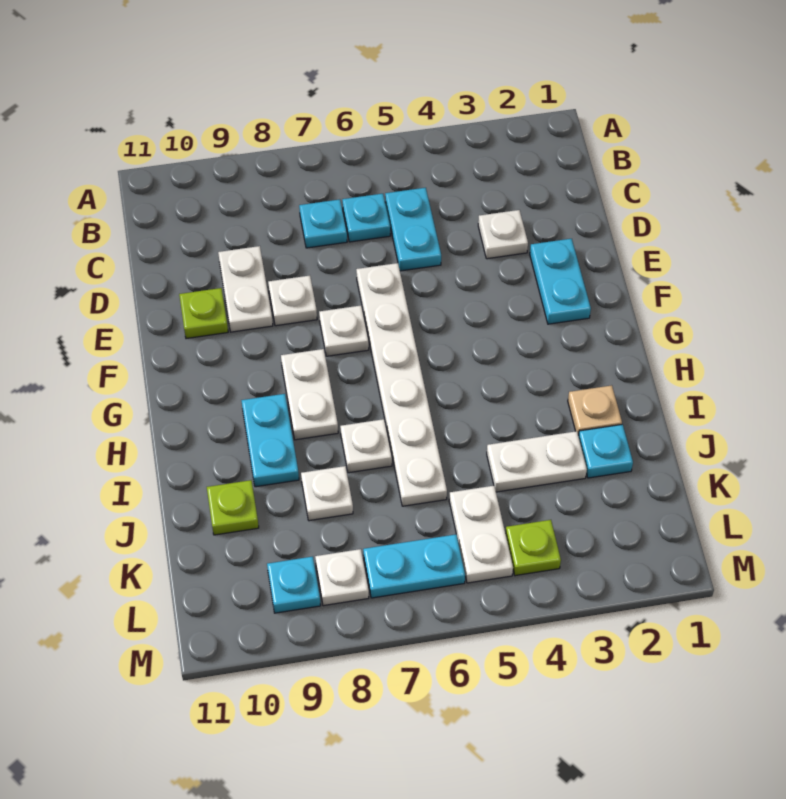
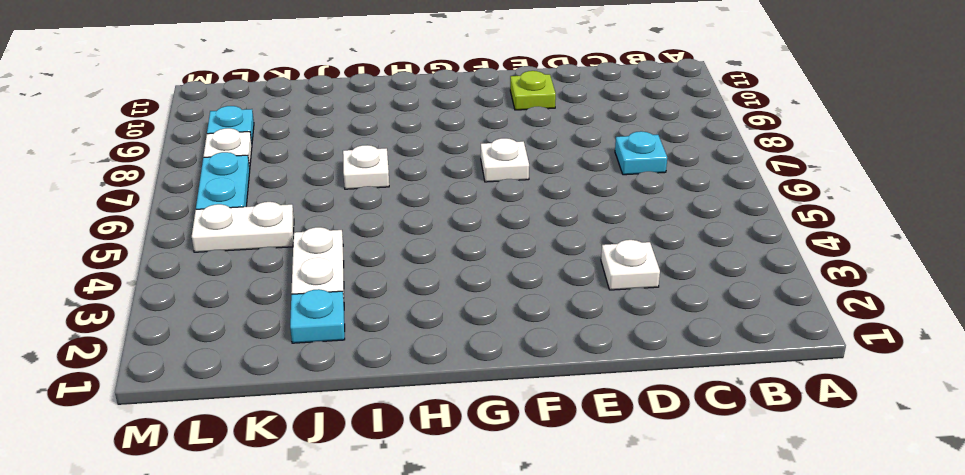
none -> cyan 1x2 plate [385,188,441,271]
none -> cyan 1x1 plate [342,194,390,242]
none -> white 1x2 plate [218,246,273,332]

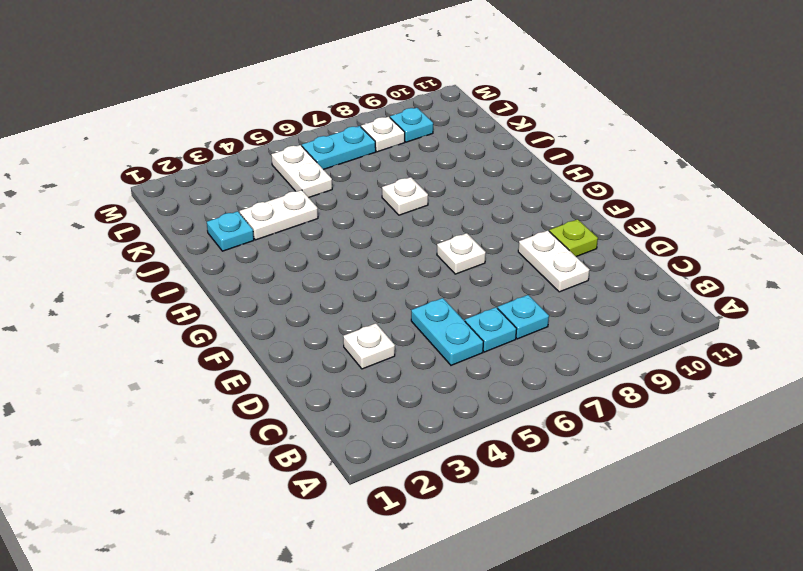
none -> cyan 1x2 plate [530,239,591,324]
none -> white 1x6 plate [356,263,447,506]
none -> white 1x1 plate [268,276,317,326]

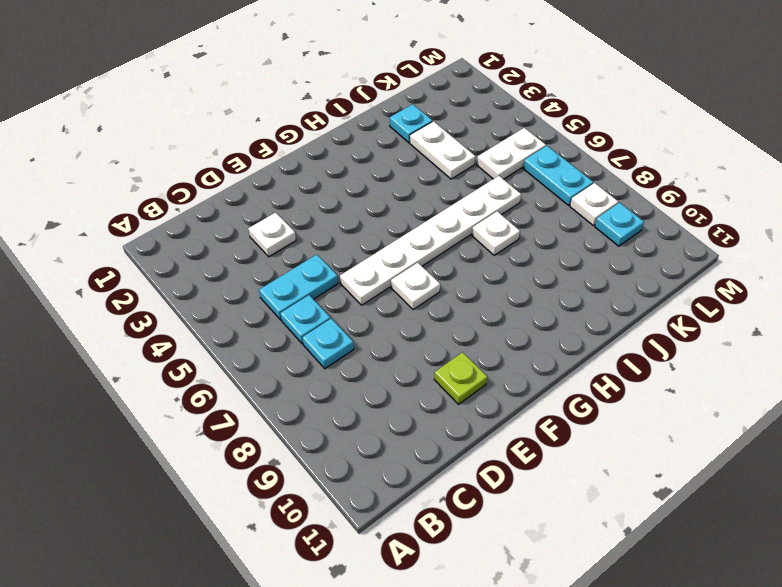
none -> white 1x2 plate [218,246,273,332]
none -> cyan 1x2 plate [530,239,591,324]
none -> white 1x1 plate [268,276,317,326]

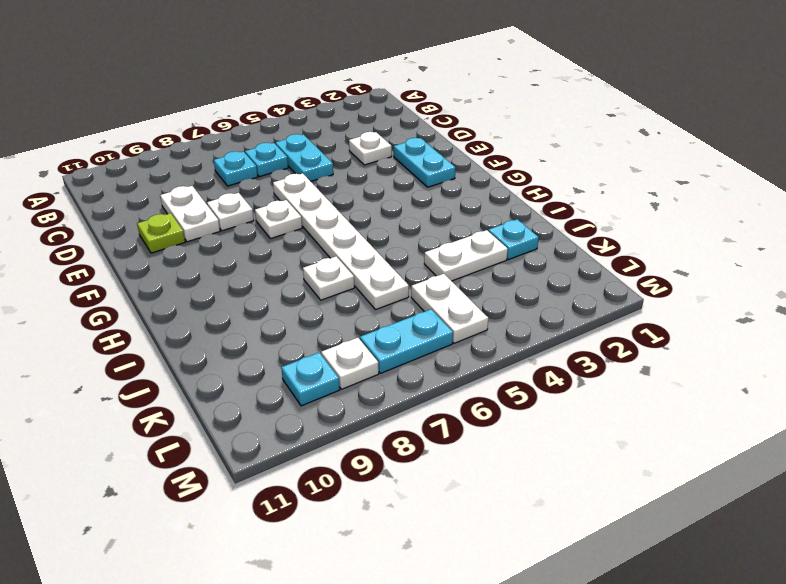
none -> white 1x2 plate [281,349,338,440]
none -> cyan 1x2 plate [241,394,299,487]
none -> tan 1x1 plate [568,385,622,436]

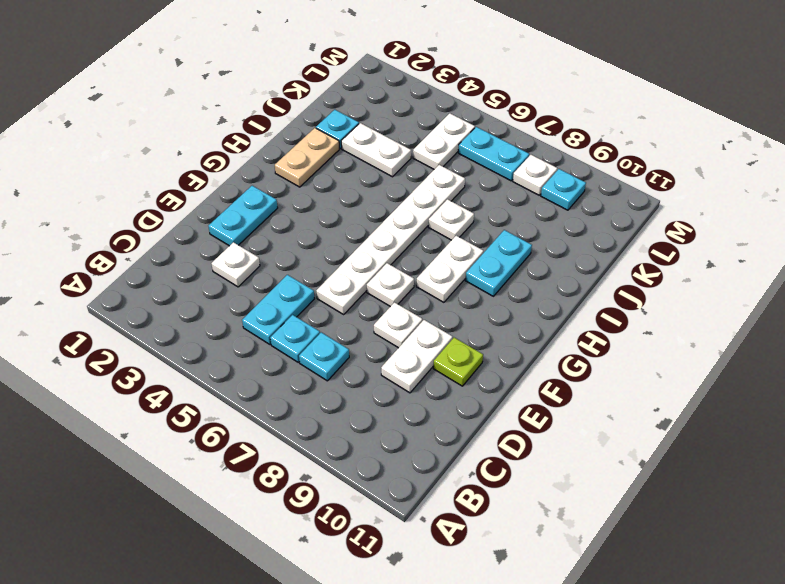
tan 1x2 plate [275,128,340,187] -> tan 1x1 plate [568,385,622,436]
none -> white 1x1 plate [301,466,353,521]
none -> lime 1x1 plate [207,480,259,535]
none -> lime 1x1 plate [505,520,561,576]

